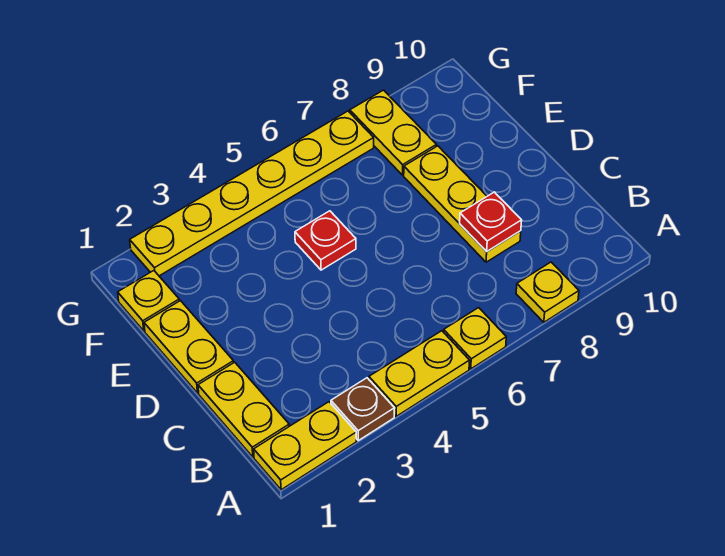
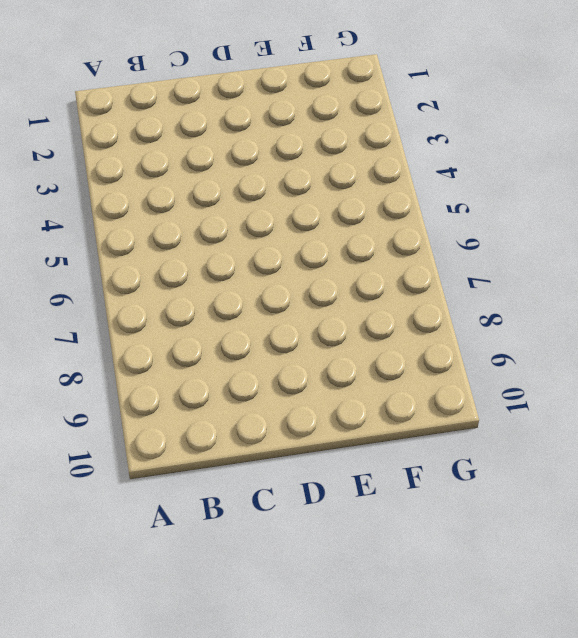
none -> yellow 1x2 plate [254,402,356,490]
none -> brown 1x1 plate [331,378,395,440]
none -> yellow 1x2 plate [369,331,470,416]

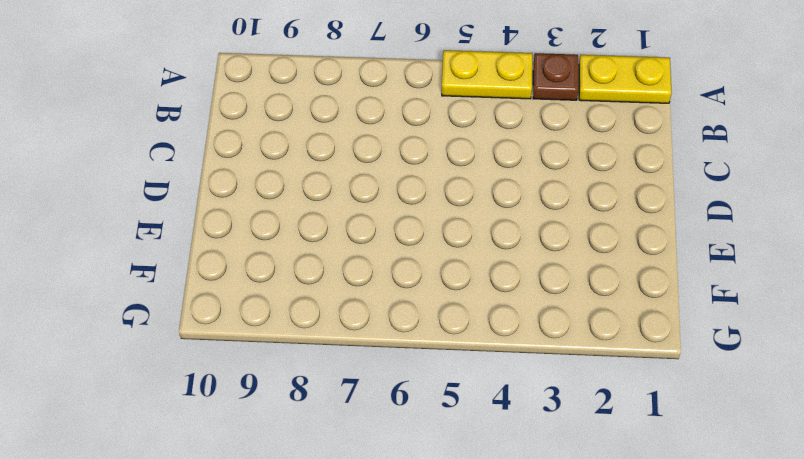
none -> yellow 1x1 plate [444,308,506,369]
none -> yellow 1x1 plate [516,262,579,322]
none -> yellow 1x2 plate [198,362,289,457]

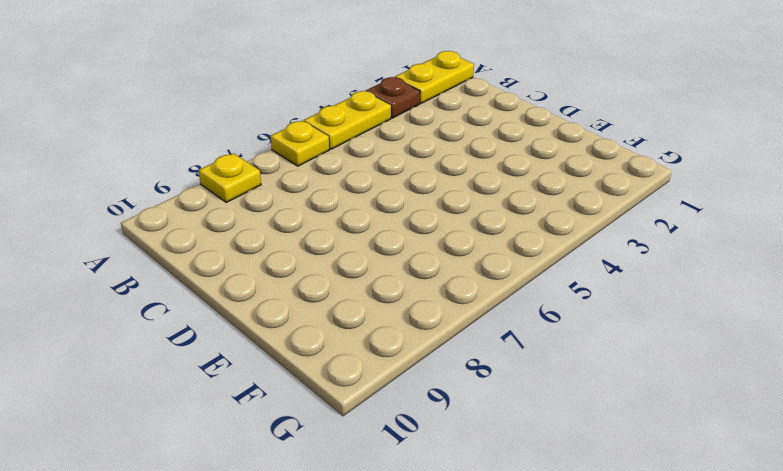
none -> yellow 1x2 plate [198,362,289,457]
none -> yellow 1x3 plate [404,146,521,262]
none -> yellow 1x2 plate [144,301,234,393]

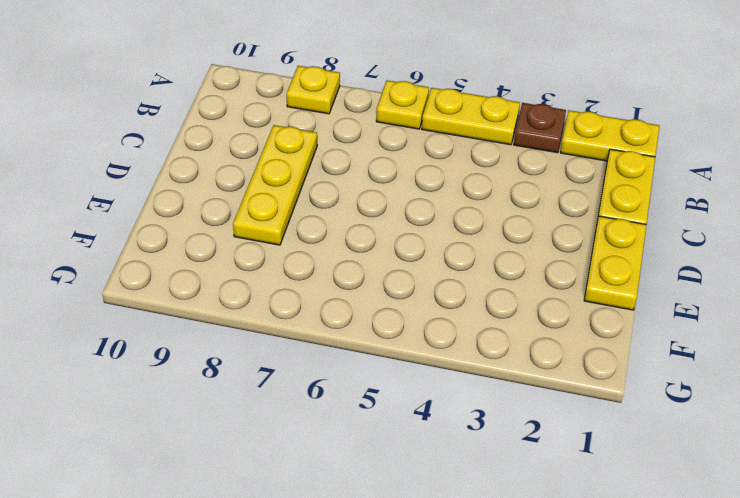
none -> red 1x1 plate [295,211,356,270]
none -> yellow 1x1 plate [118,271,179,331]
none -> yellow 1x2 plate [350,90,437,175]

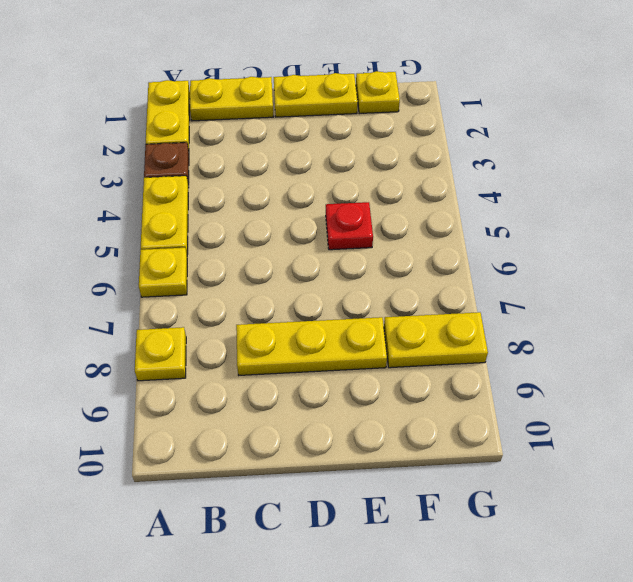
none -> yellow 1x6 plate [130,111,374,276]
none -> red 1x1 plate [460,192,522,252]

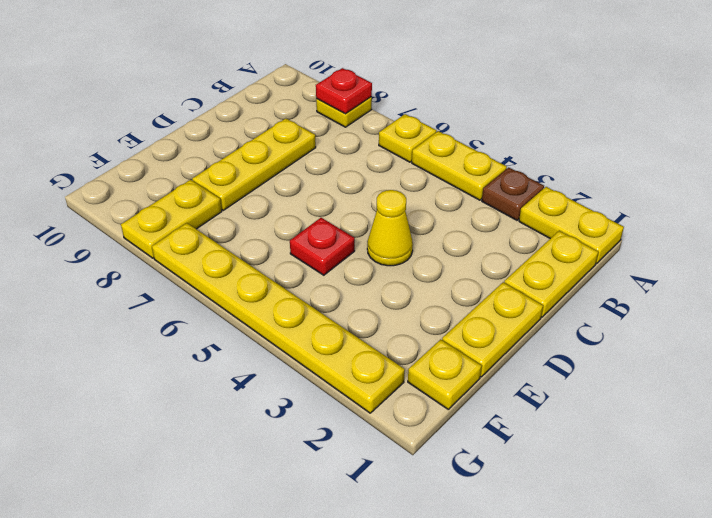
red 1x1 plate [316,68,372,114] -> red 1x1 plate moved to [460,192,522,252]
yellow 1x1 cone [367,190,413,266] -> none

